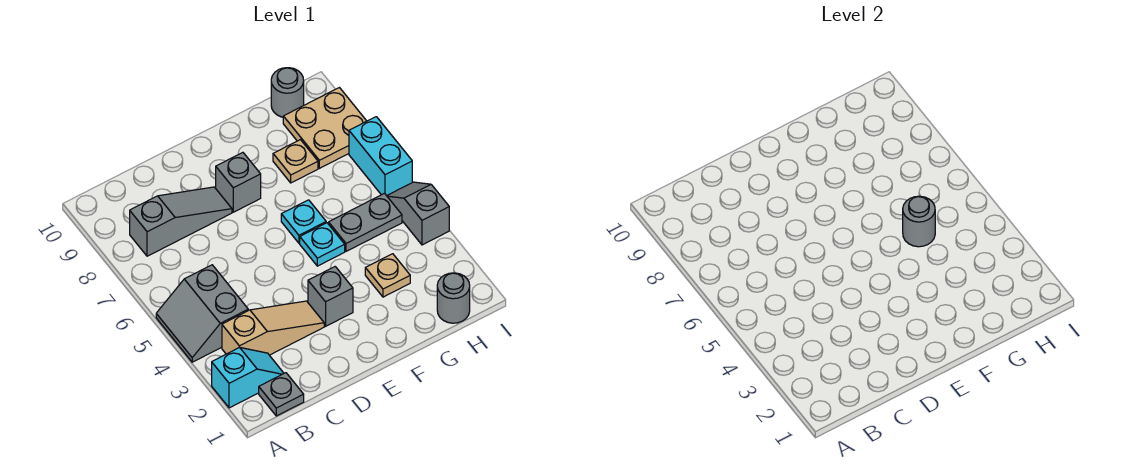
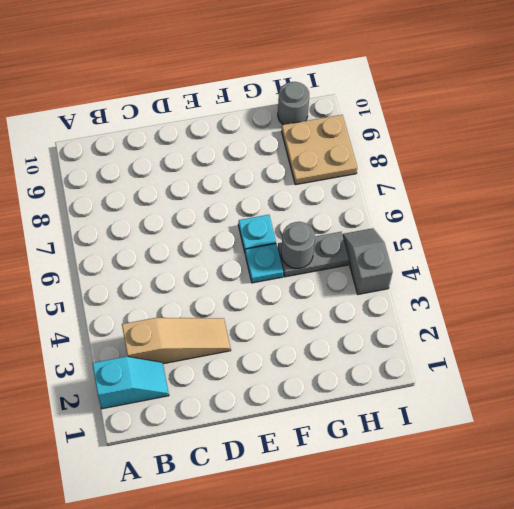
none -> grey 2x2 slope [156,265,248,362]
none -> grey 1x1 plate [259,373,304,416]
none -> grey 1x3 slope [130,187,232,256]

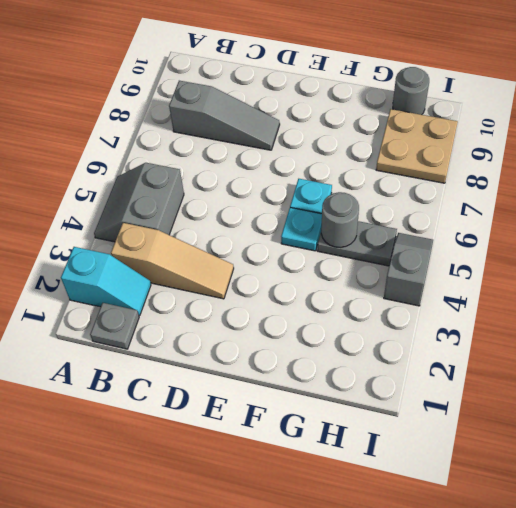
none -> grey 1x1 brick [308,267,353,326]
none -> grey 1x1 brick [216,153,261,212]
none -> tan 1x1 plate [365,254,410,297]

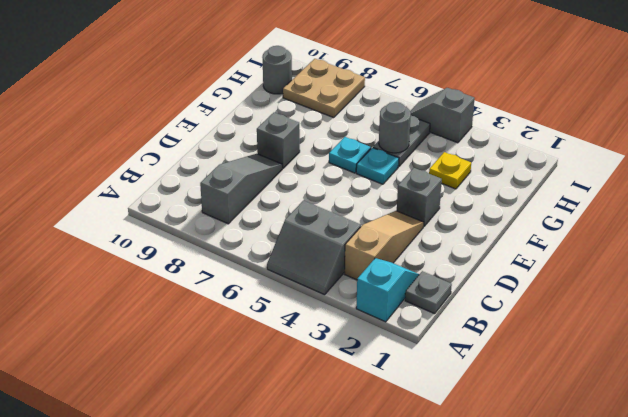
yellow 1x1 plate [429,152,471,189] -> tan 1x1 plate [365,254,410,297]
none -> tan 1x1 plate [273,140,318,183]
none -> grey 1x1 round brick [437,273,470,323]
none -> cyan 1x2 brick [349,117,412,196]

